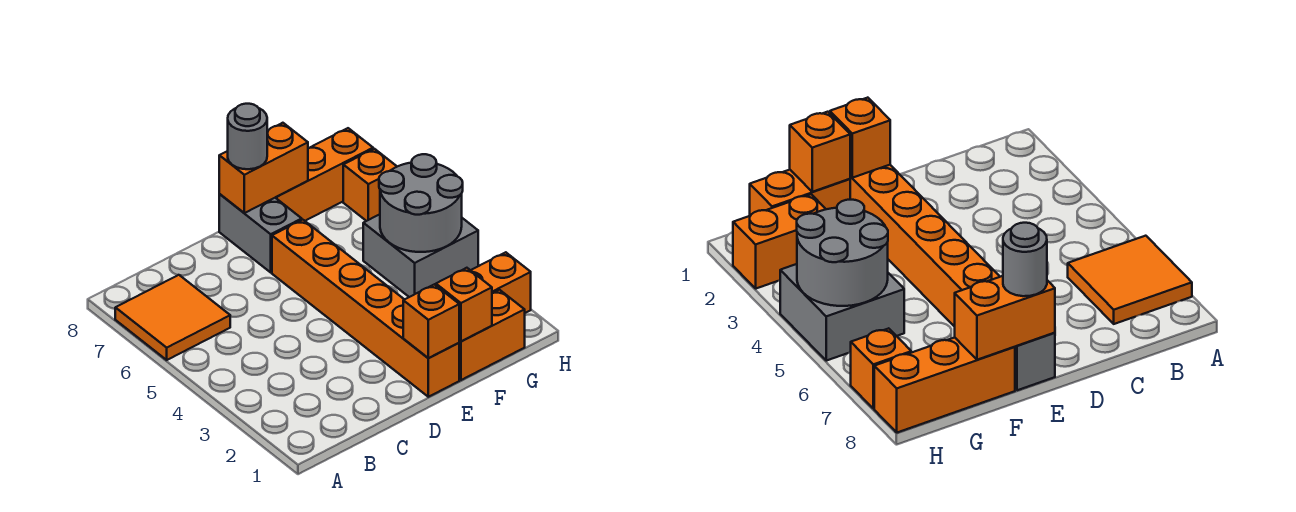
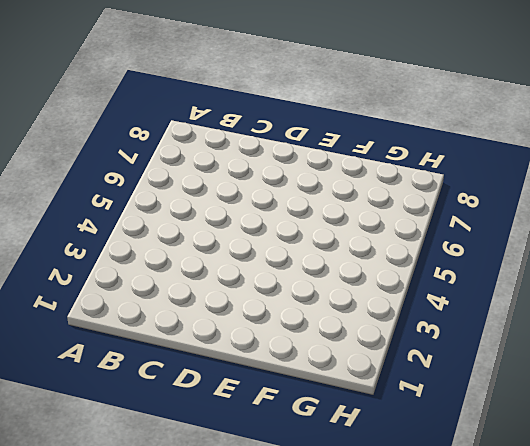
none -> orange 2x2 tile [115,275,230,360]
none -> orange 1x6 brick [272,220,459,397]
none -> grey 1x2 brick [219,194,302,272]

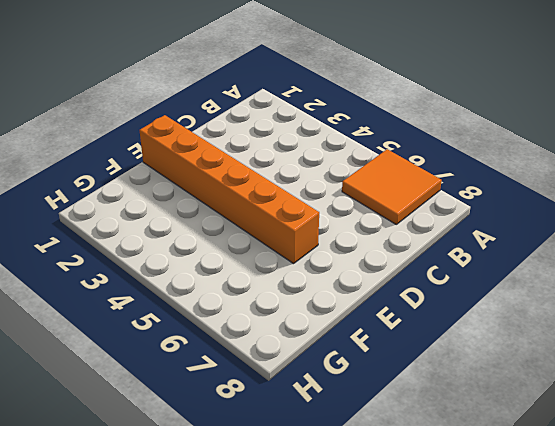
none -> grey 1x2 brick [219,194,302,272]
none -> orange 1x2 brick [459,290,525,380]
none -> orange 1x3 brick [275,128,373,221]

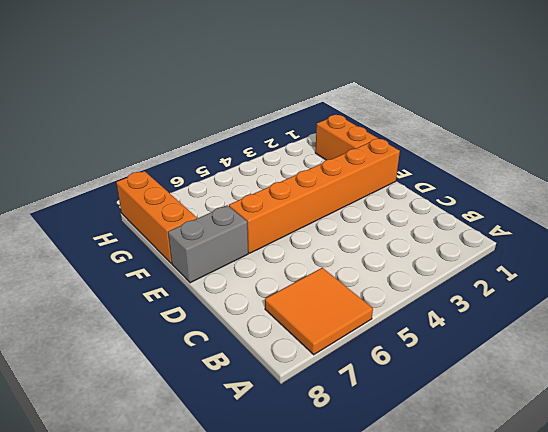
none -> orange 1x2 brick [471,252,531,313]
none -> grey 2x2 brick [363,214,478,297]
none -> orange 1x1 brick [343,149,397,221]

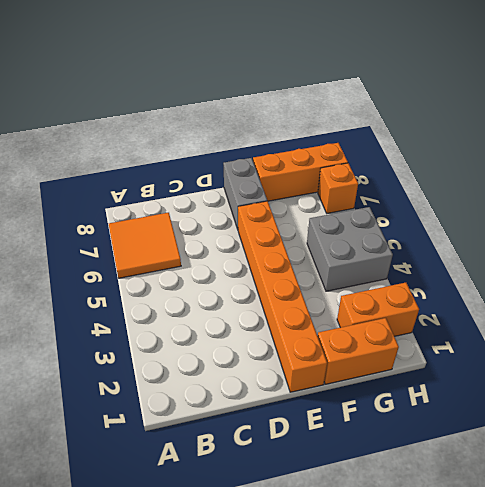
none -> orange 1x1 brick [403,284,459,358]
none -> orange 1x2 brick [219,123,308,213]
none -> orange 1x1 brick [436,268,492,341]

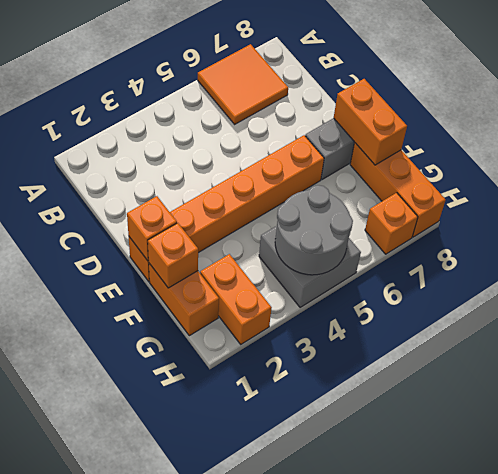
none -> grey 1x1 round brick [228,104,267,169]

